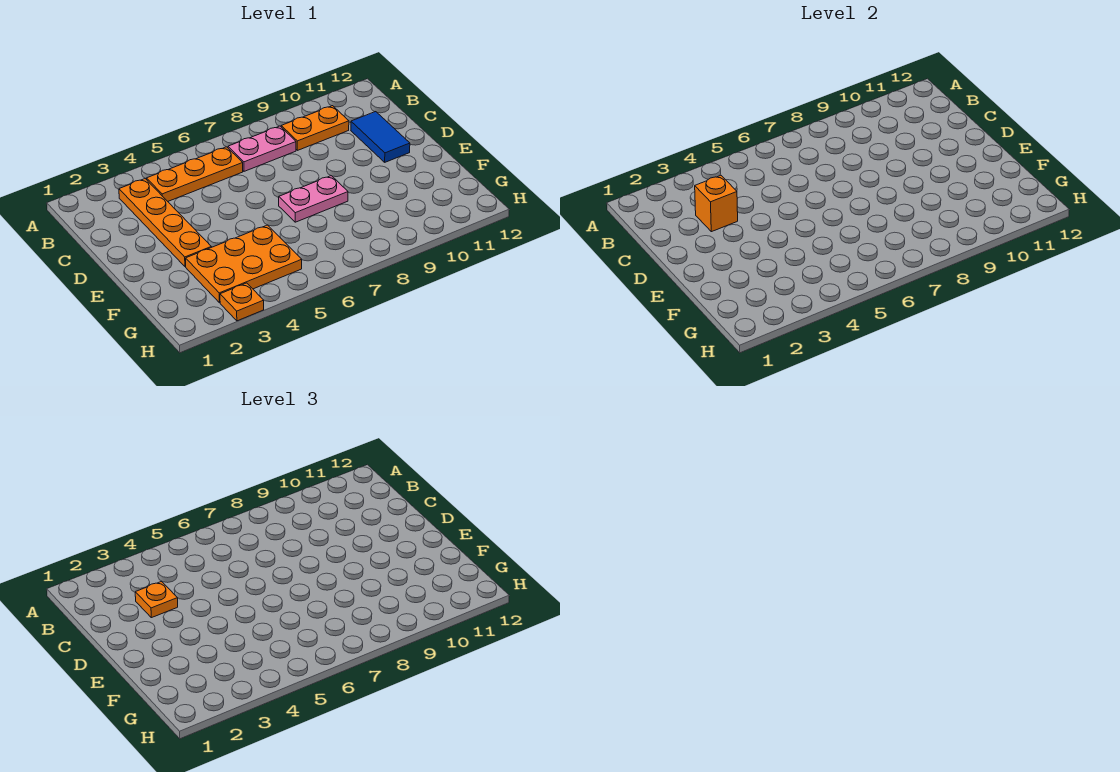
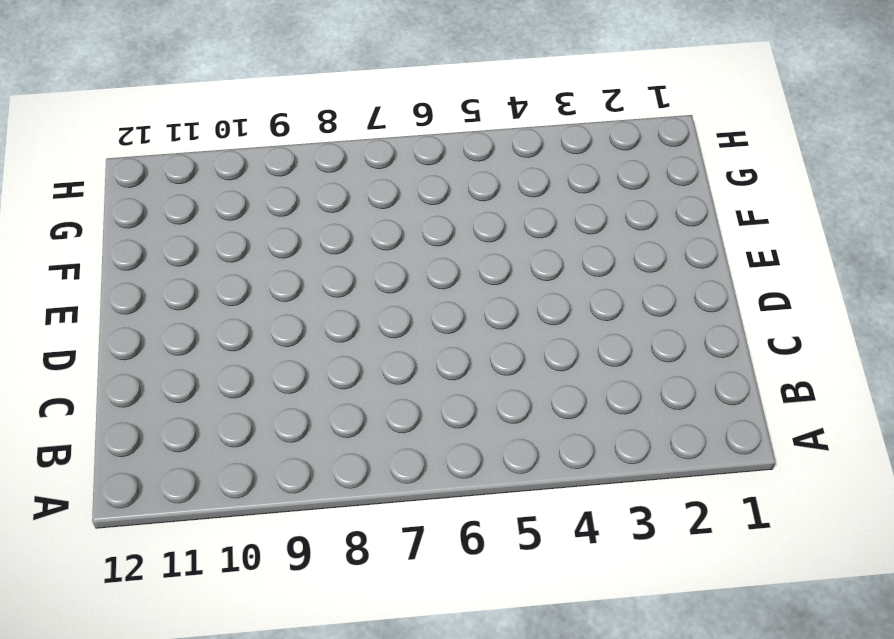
none -> orange 1x4 plate [119,179,211,267]
none -> orange 1x3 plate [147,147,243,201]

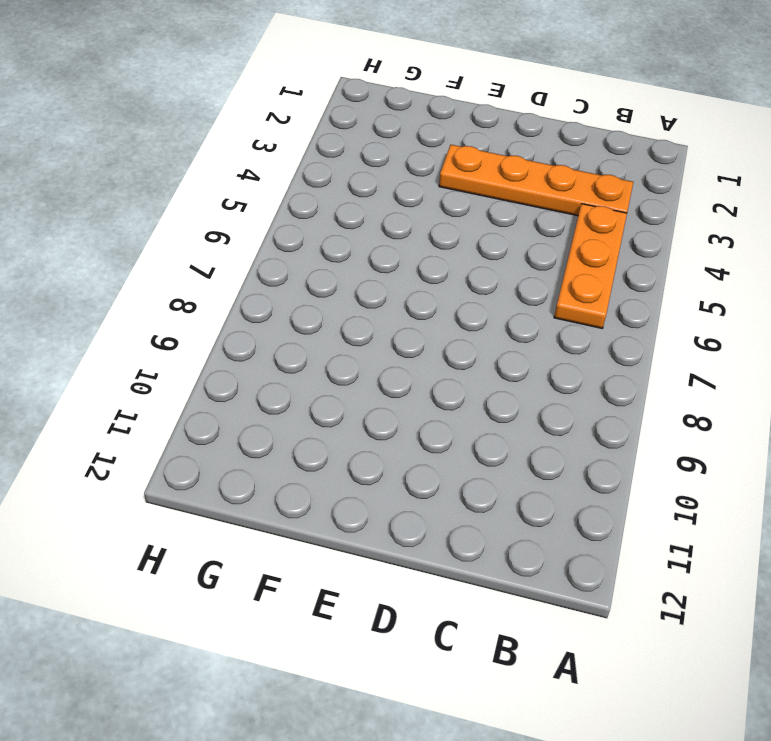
none -> pink 1x2 plate [228,126,296,171]
none -> orange 1x2 plate [281,106,349,150]

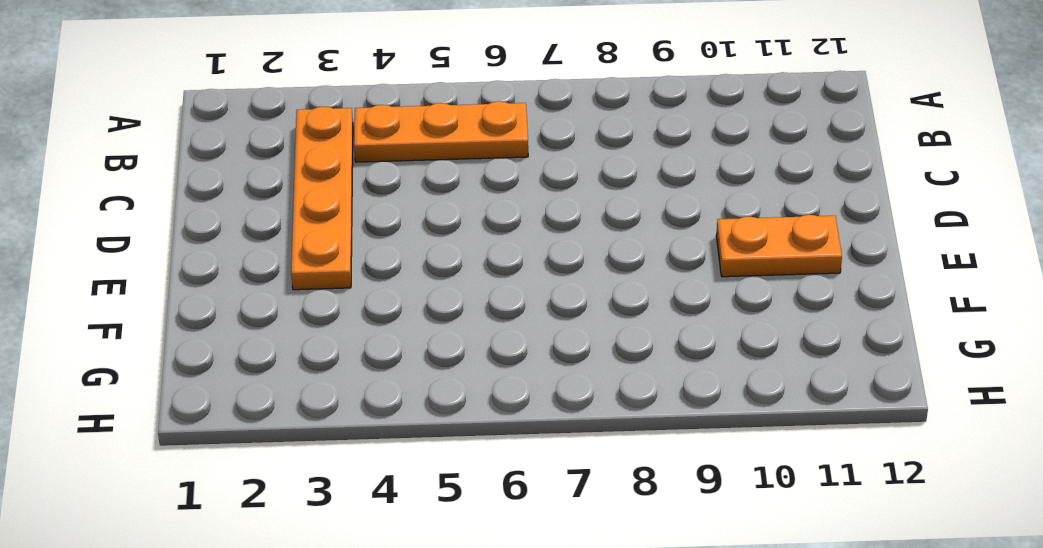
orange 1x2 plate [716,215,842,277] -> orange 1x2 plate moved to [281,106,349,150]
none -> pink 1x2 plate [228,126,296,171]
none -> blue 1x2 tile [351,112,410,162]

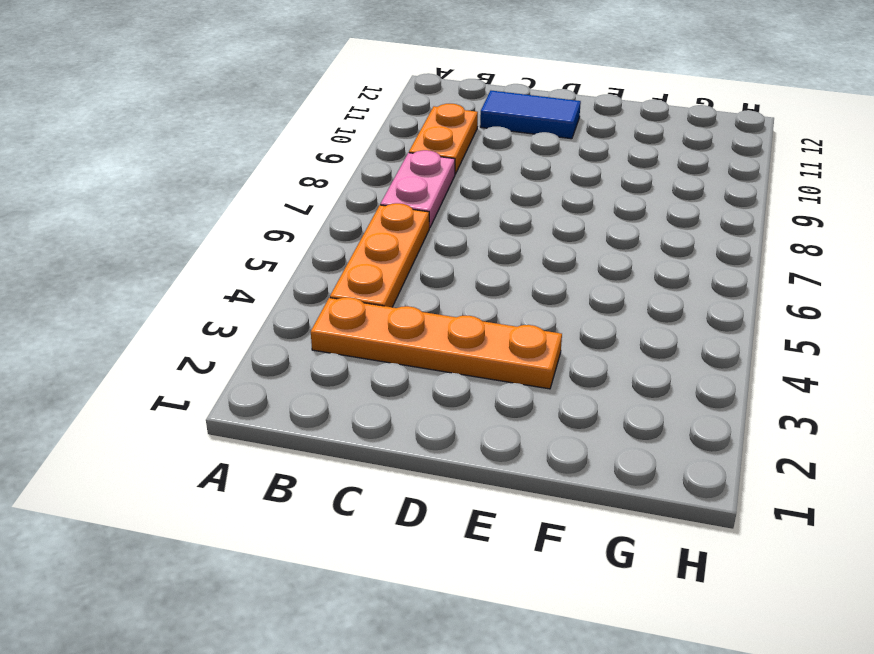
none -> pink 1x2 plate [279,176,348,222]
none -> orange 2x3 plate [186,225,302,303]

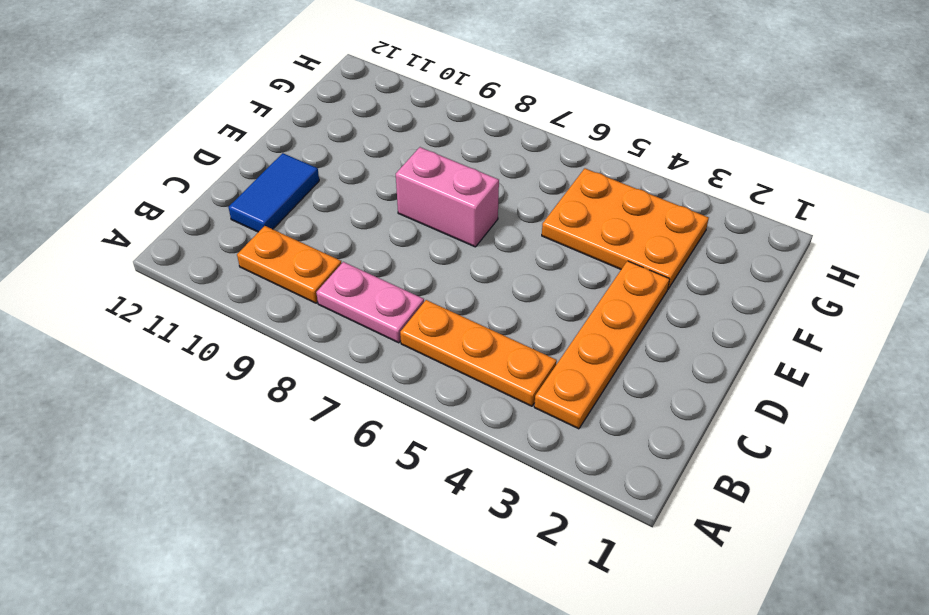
pink 1x2 brick [396,147,499,247] -> pink 1x2 plate [279,176,348,222]
none -> orange 1x1 plate [220,283,264,321]
none -> orange 1x1 brick [695,176,738,232]

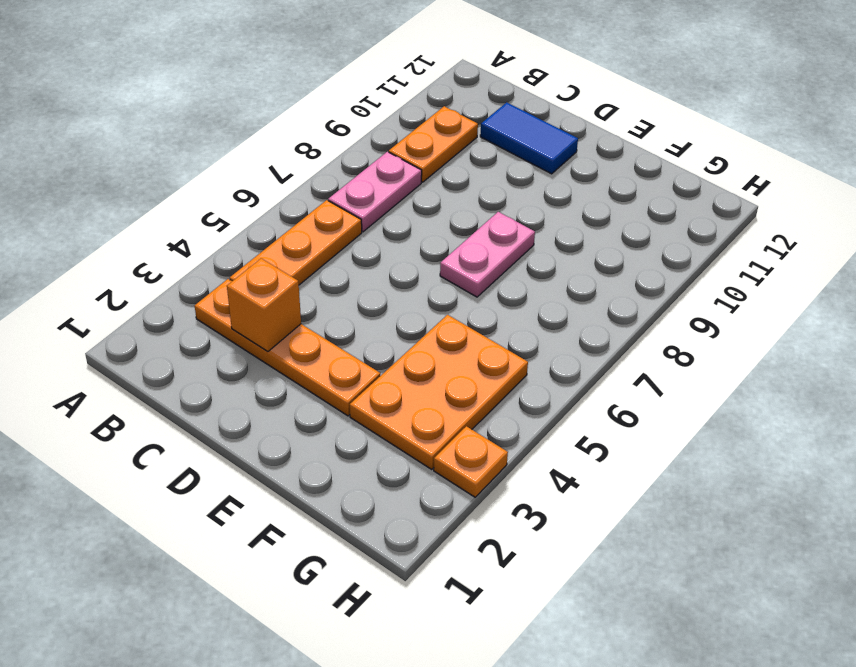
none -> orange 1x1 plate [135,581,178,618]

